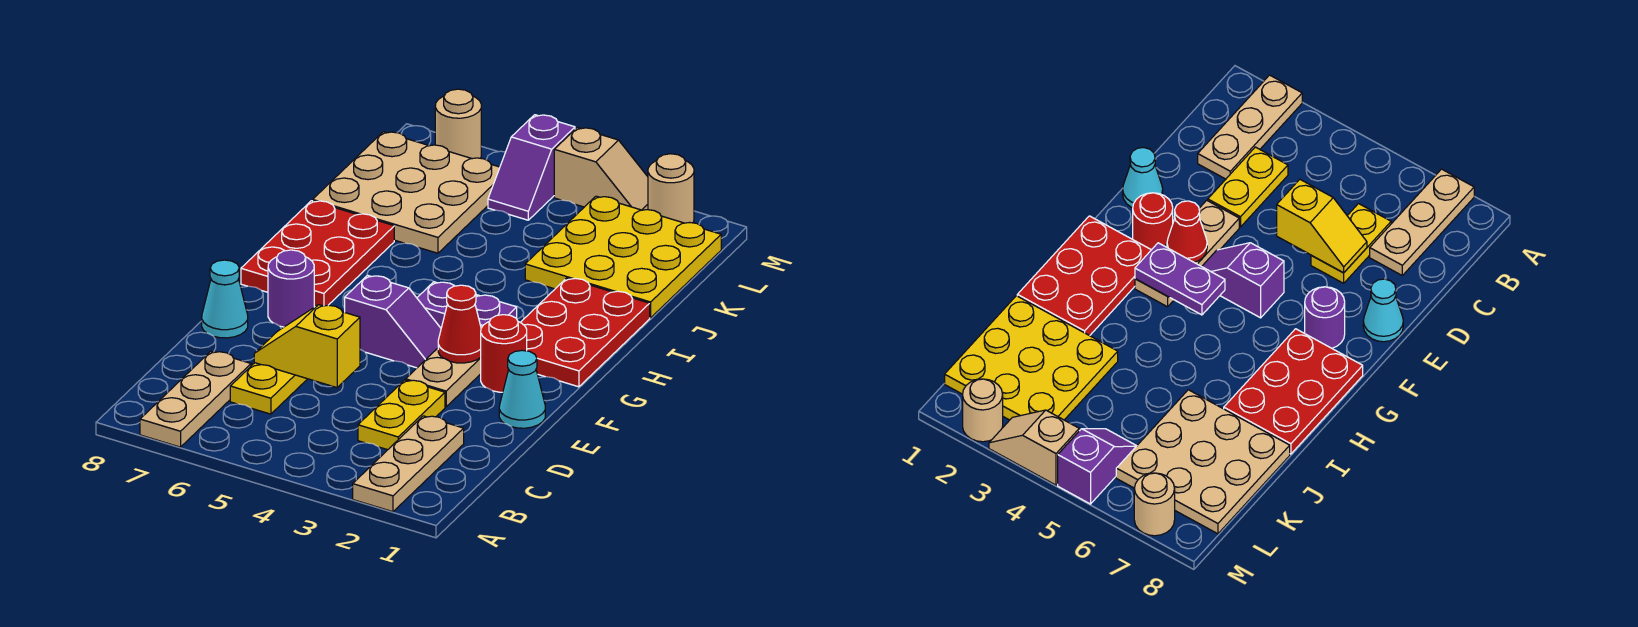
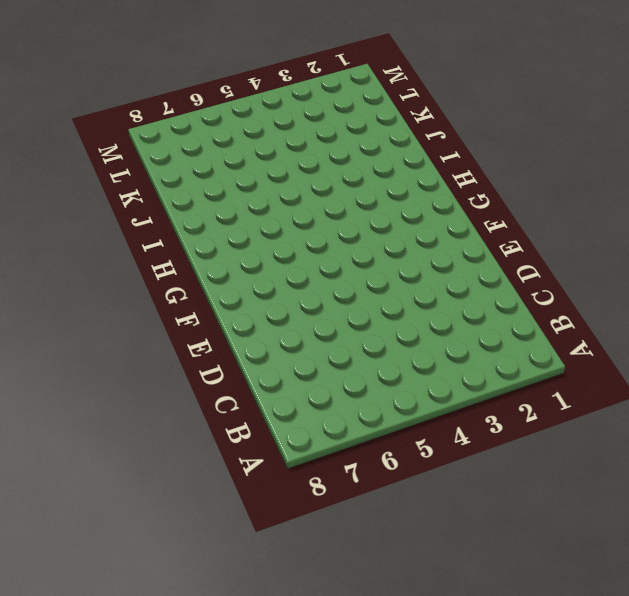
none -> tan 1x3 plate [353,416,464,512]
none -> tan 1x3 plate [140,351,251,447]
none -> yellow 1x2 plate [358,380,445,450]

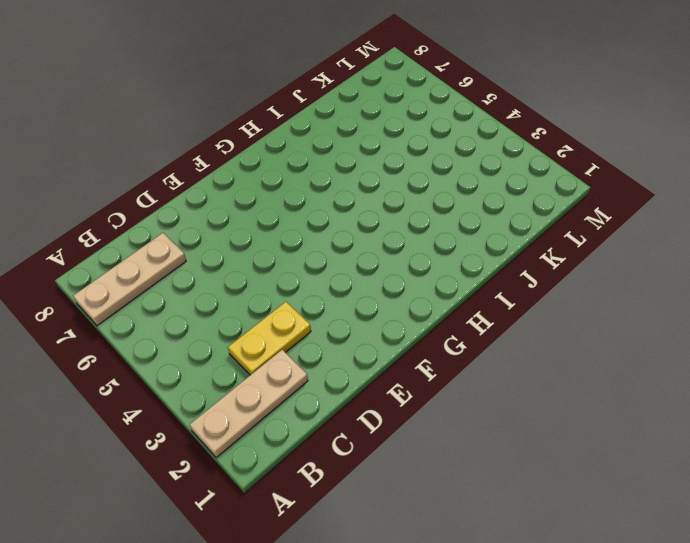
none -> yellow 1x2 plate [230,363,307,414]
none -> cyan 1x1 cone [499,350,545,428]
none -> tan 1x3 plate [406,348,481,407]

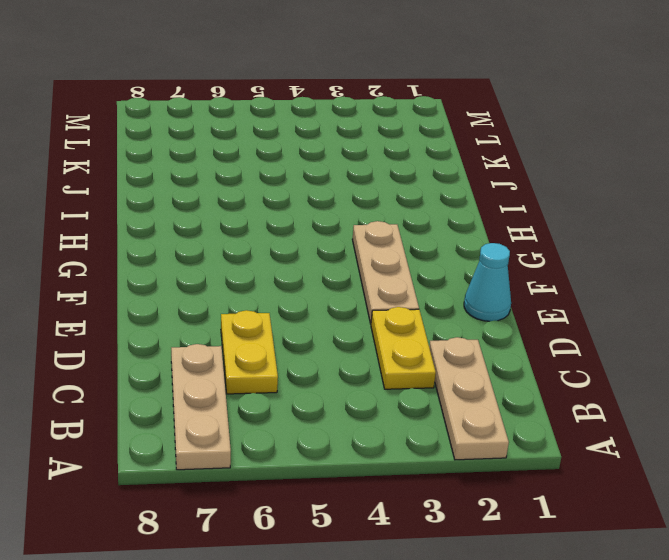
none -> cyan 1x1 cone [202,260,248,338]
none -> red 1x1 round brick [481,315,527,392]
none -> purple 1x2 slope [345,275,441,368]

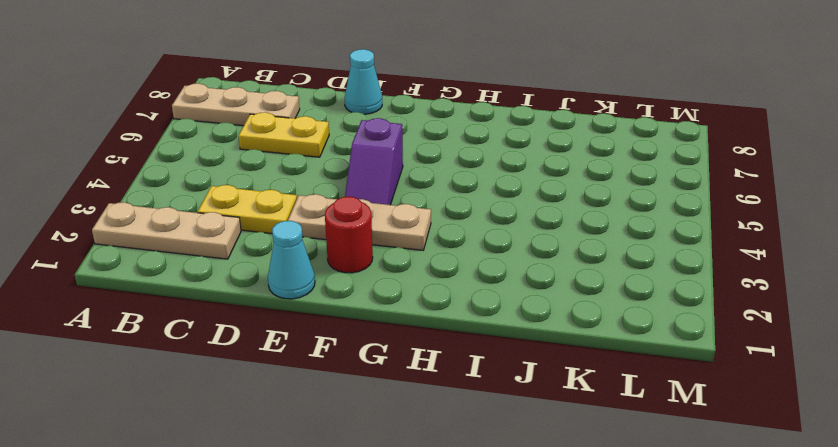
none -> purple 1x1 round brick [268,250,314,327]
none -> red 2x3 plate [521,278,650,387]
none -> red 2x3 plate [241,201,394,307]

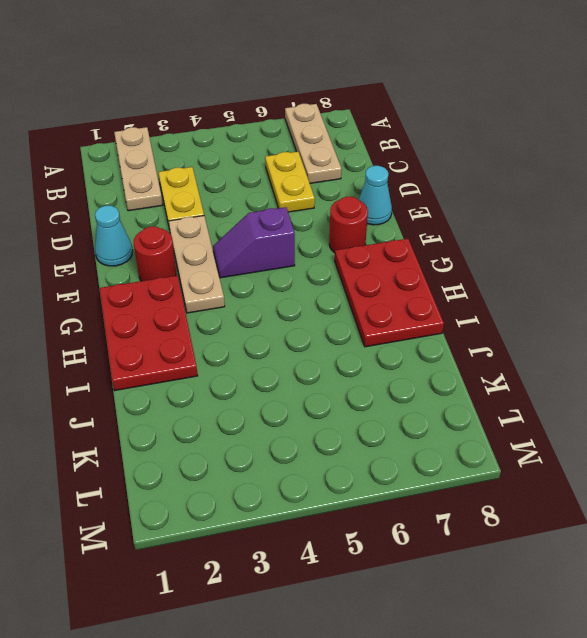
red 1x1 round brick [329,197,368,253] -> purple 1x1 round brick [268,250,314,327]
none -> yellow 3x3 plate [525,196,721,318]
none -> tan 3x3 plate [313,132,500,253]
none -> purple 1x2 slope [488,115,575,220]

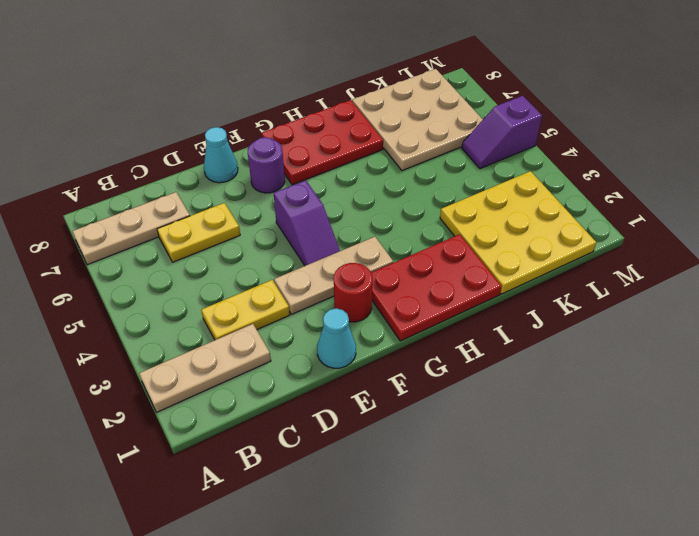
none -> tan 1x1 round brick [648,154,694,223]
none -> tan 1x2 slope [554,128,648,210]
none -> tan 1x1 round brick [435,89,481,159]

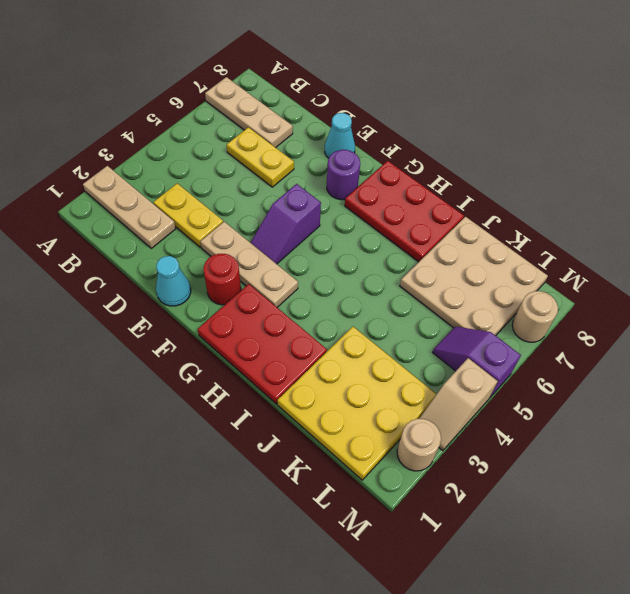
none -> yellow 1x2 slope [254,305,360,388]
none -> red 1x1 cone [438,285,481,363]
none -> purple 1x2 plate [417,282,517,328]

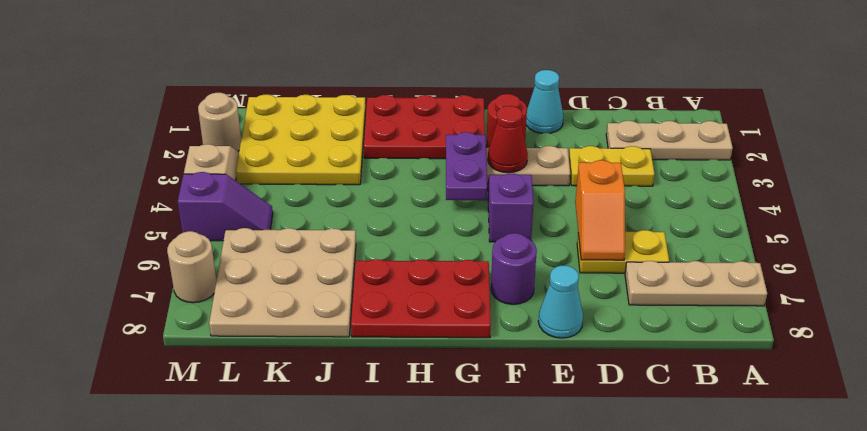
orange 1x2 slope [575,160,625,260] -> yellow 1x2 slope [254,305,360,388]

